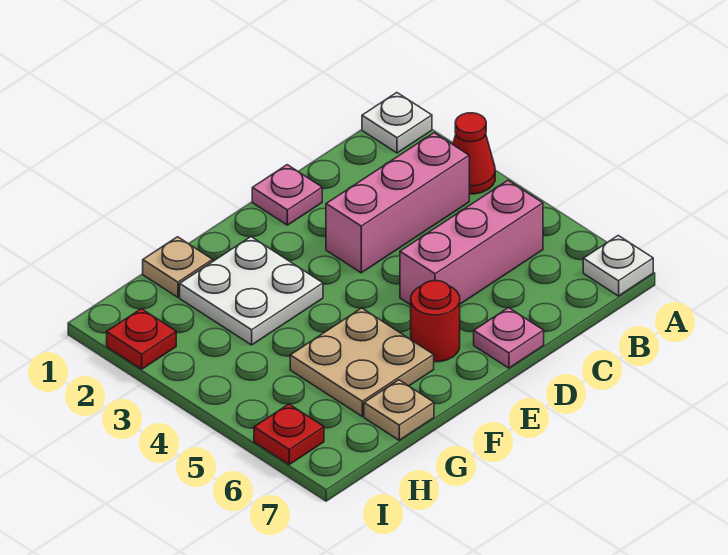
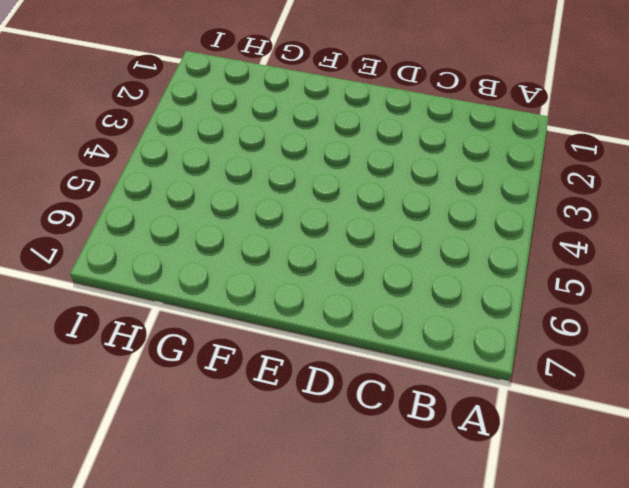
none -> white 1x1 plate [362,93,432,153]
none -> red 1x1 cone [453,113,495,194]
none -> white 1x1 plate [583,236,653,296]

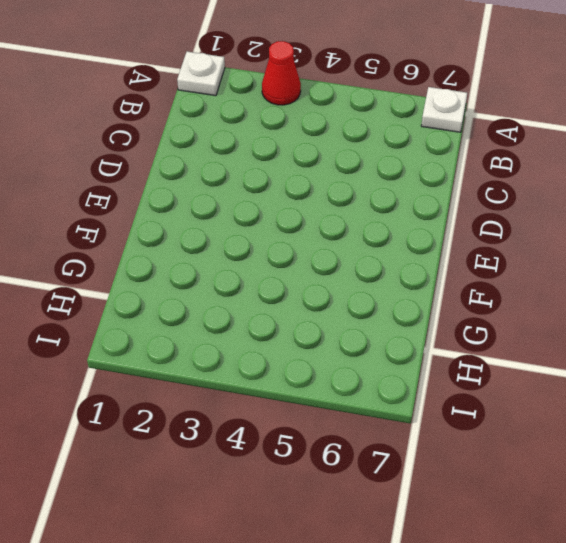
none -> pink 1x3 brick [326,133,469,273]
none -> pink 1x3 brick [400,180,543,305]
none -> pink 1x1 plate [252,165,322,225]

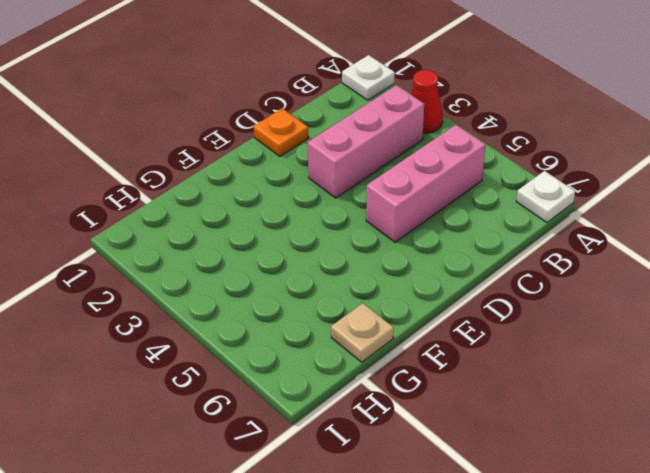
orange 1x1 plate [254,108,308,156] -> pink 1x1 plate [252,165,322,225]
none -> pink 1x1 plate [474,308,544,368]
none -> red 1x1 round brick [411,281,460,362]
none -> white 2x2 plate [180,237,323,345]

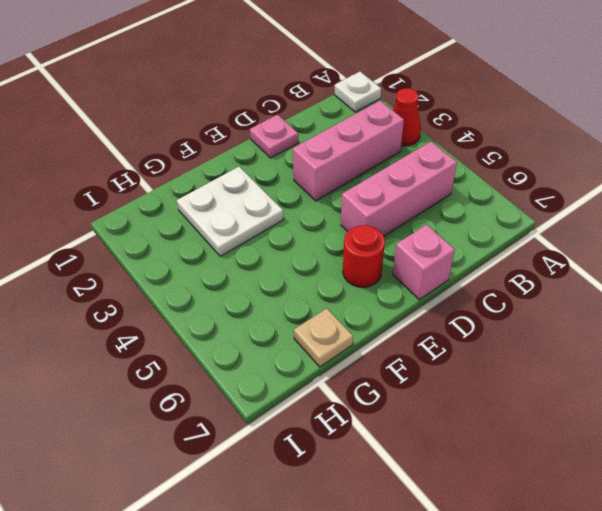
pink 1x1 brick [393,225,455,300] -> pink 1x1 plate [474,308,544,368]
none -> white 1x1 plate [583,236,653,296]
none -> tan 2x2 plate [290,308,434,416]
none -> tan 1x1 plate [143,237,213,297]

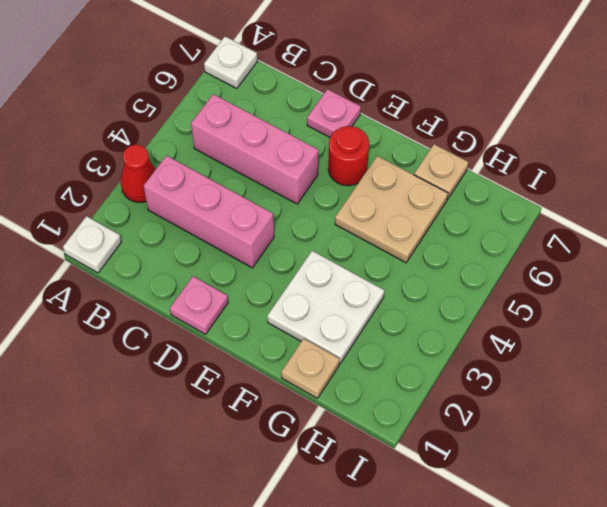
none -> red 1x1 plate [107,309,176,369]
none -> red 1x1 plate [254,404,324,464]

